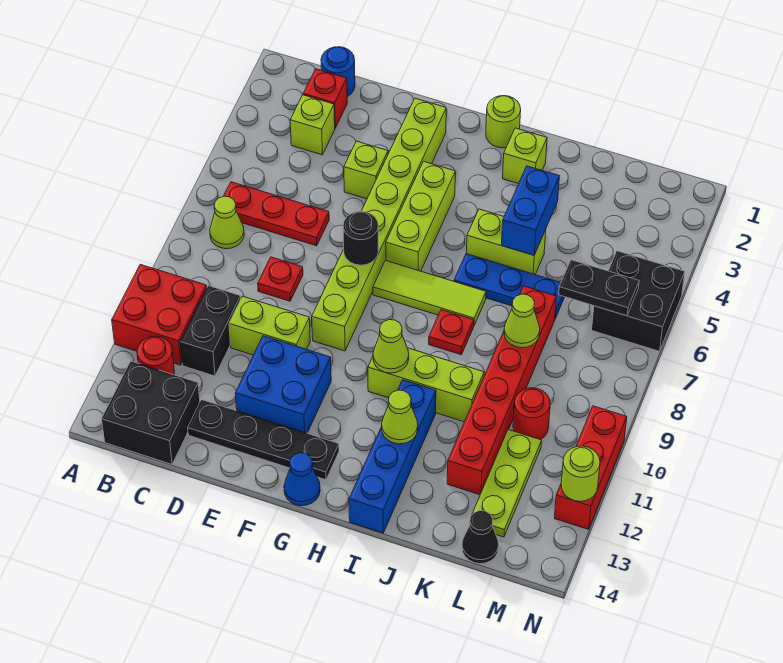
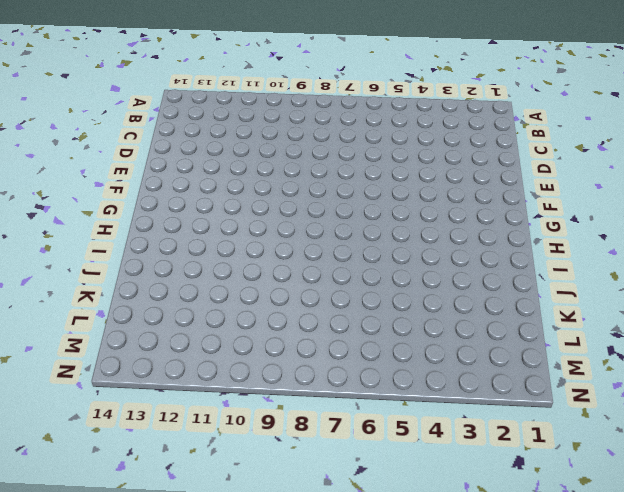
none -> red 2x2 brick [112,264,207,365]
none -> red 1x3 plate [224,182,329,246]
none -> lime 1x1 cone [210,196,244,249]
none -> red 1x1 round brick [137,336,175,375]

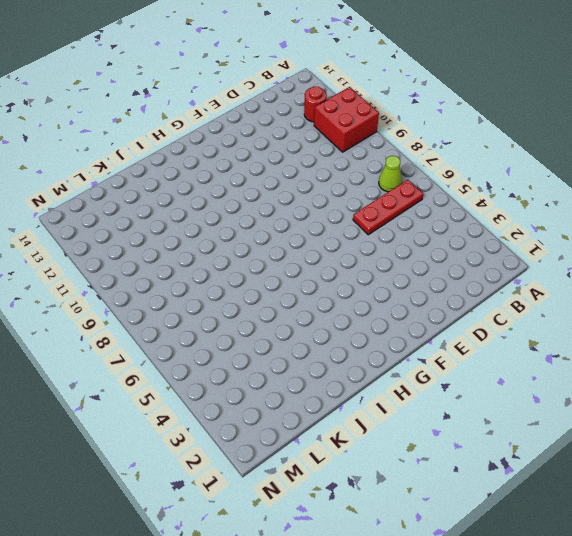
none -> black 2x2 brick [102,361,200,464]
none -> blue 1x1 round brick [321,47,355,97]
none -> red 1x1 brick [303,69,347,128]
none -> lime 1x1 brick [290,95,335,155]

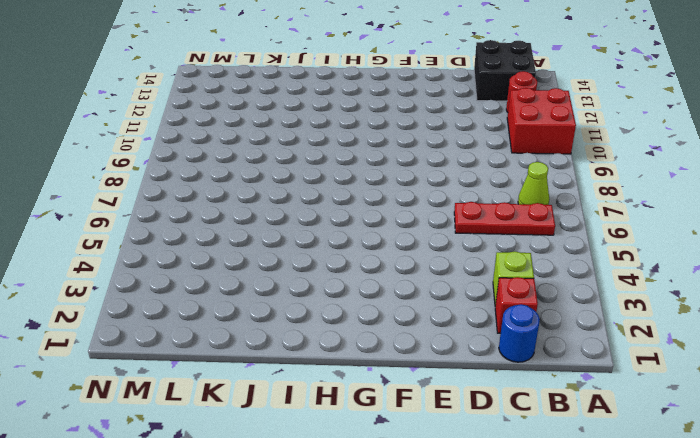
none -> black 1x2 brick [180,286,241,376]
none -> red 1x1 plate [258,257,303,301]
none -> lime 1x2 brick [229,296,310,355]
none -> black 1x4 plate [188,400,339,480]

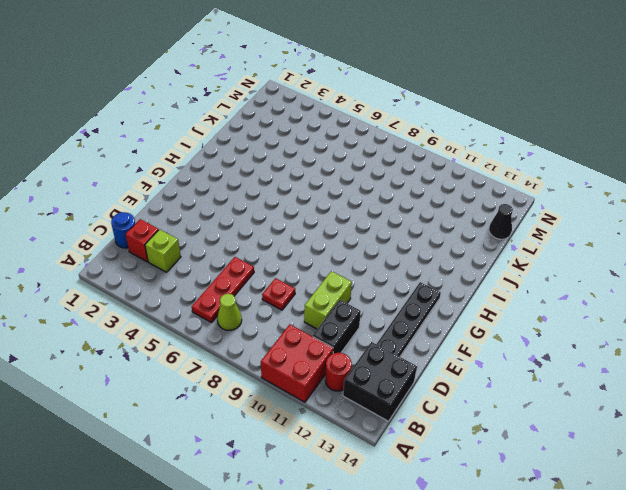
black 1x2 brick [313,300,361,353] -> black 1x2 brick turned to [180,286,241,376]
none -> lime 1x1 brick [344,141,388,199]
none -> blue 2x2 brick [235,336,331,433]
none -> lime 1x8 brick [312,98,446,351]
none -> lime 1x3 brick [386,161,455,271]

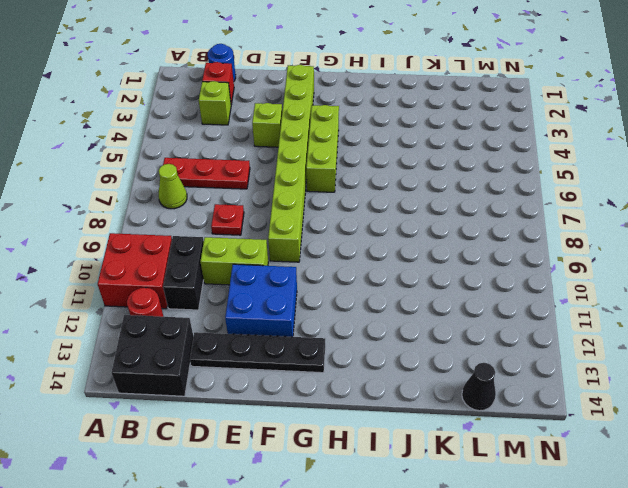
none -> lime 1x3 tile [373,261,486,325]
none -> blue 1x1 cone [284,453,320,506]
none -> lime 1x1 round brick [486,96,521,148]
none -> lime 1x3 brick [368,348,484,422]

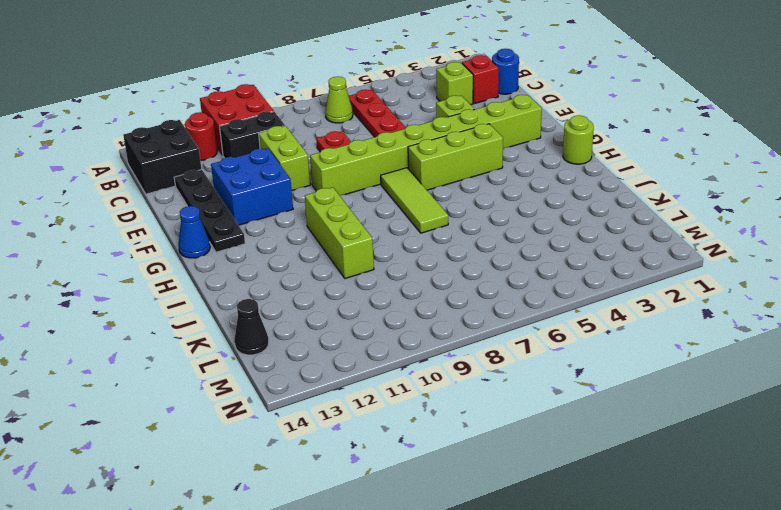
none -> lime 1x1 brick [503,128,547,184]
none -> lime 1x2 brick [466,209,546,275]
none -> blue 1x3 plate [454,254,565,318]
none -> red 1x1 plate [429,310,474,355]

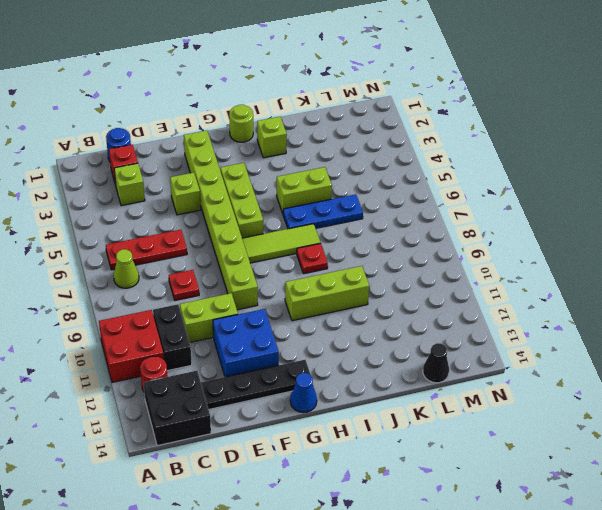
none -> blue 1x4 brick [349,380,436,533]
none -> red 1x6 brick [447,286,556,495]
none -> red 1x1 round brick [513,388,550,440]
none -> lime 1x3 plate [472,430,542,537]

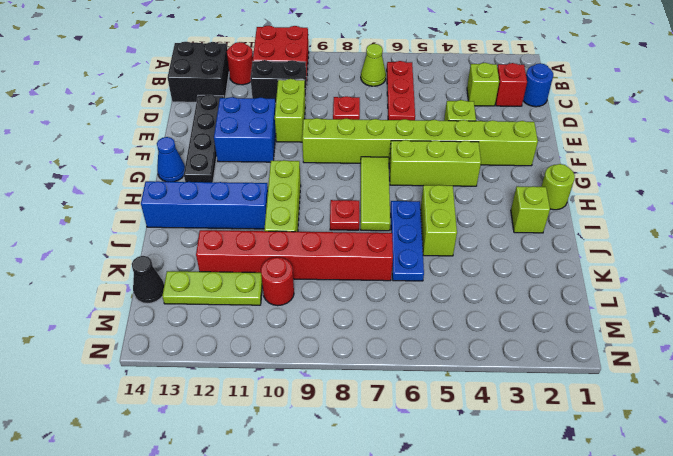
none -> black 2x2 brick [592,251,685,351]
none -> red 1x3 brick [554,406,627,529]
none -> black 1x1 round brick [343,211,379,265]
none -> lime 1x1 cone [373,320,409,373]

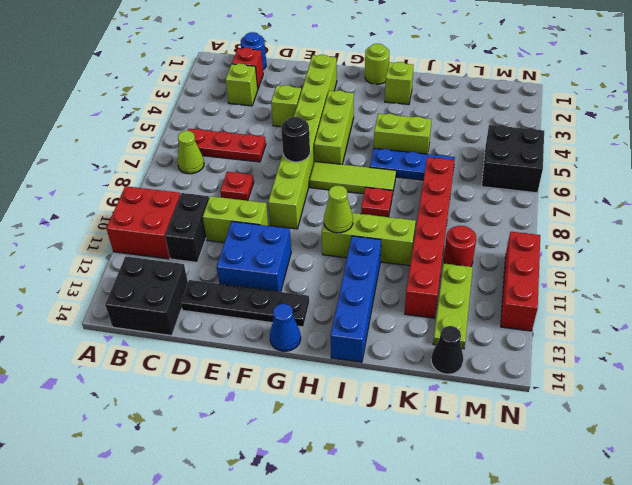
none -> red 1x1 round brick [137,336,175,375]
none -> lime 1x1 cone [382,390,418,444]
none -> blue 1x2 brick [501,166,559,255]
none -> lime 1x1 cone [504,294,540,348]

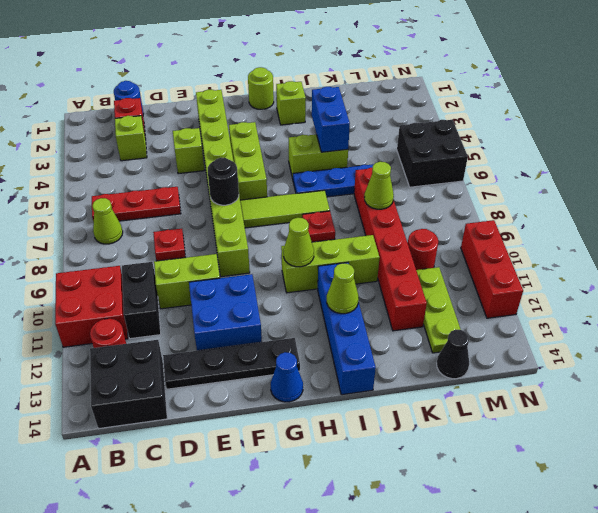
none -> black 1x2 plate [559,260,639,316]
none -> lime 1x1 round brick [561,446,600,501]

